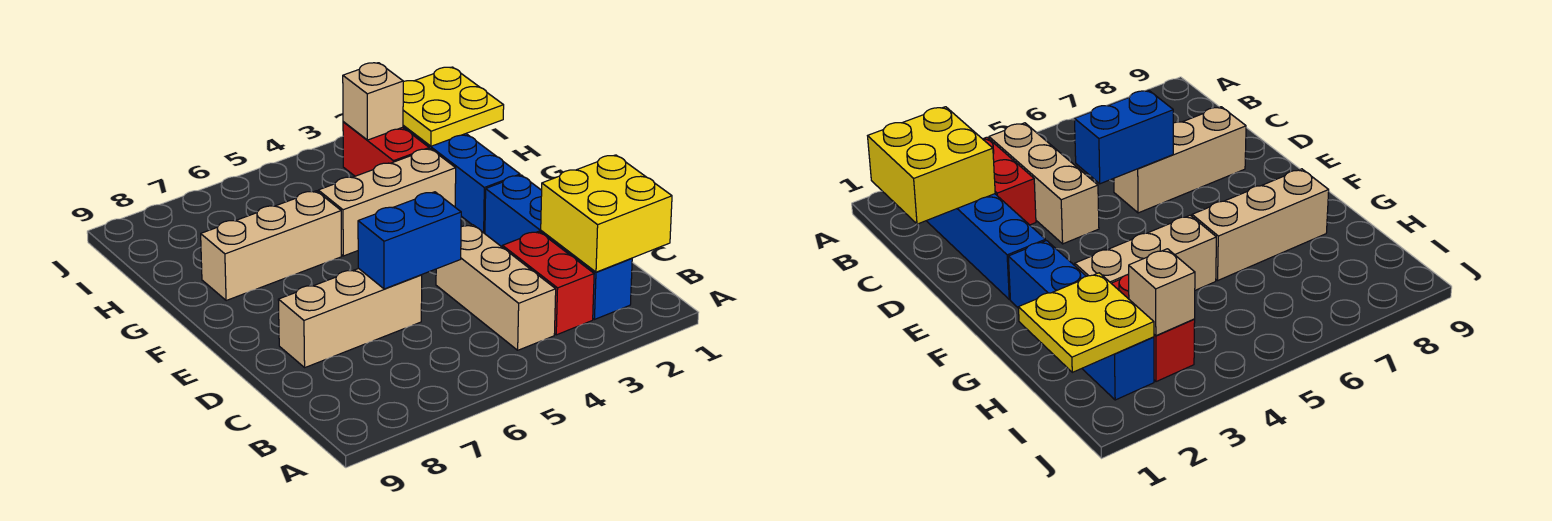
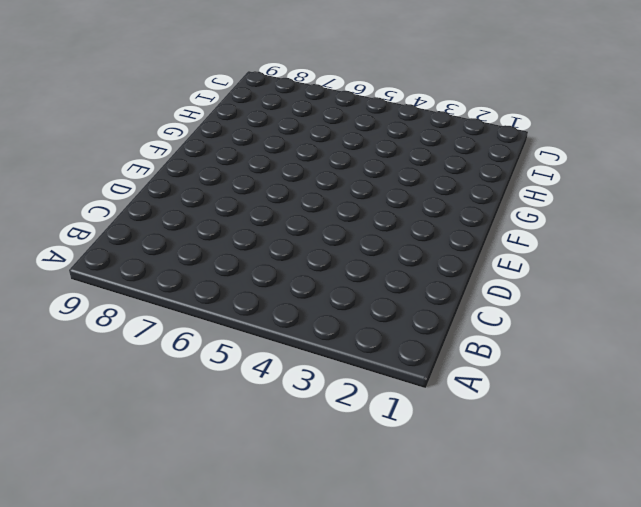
none -> blue 1x4 brick [485,175,632,320]
none -> red 1x2 brick [502,231,594,335]
none -> tan 1x3 brick [436,225,556,350]

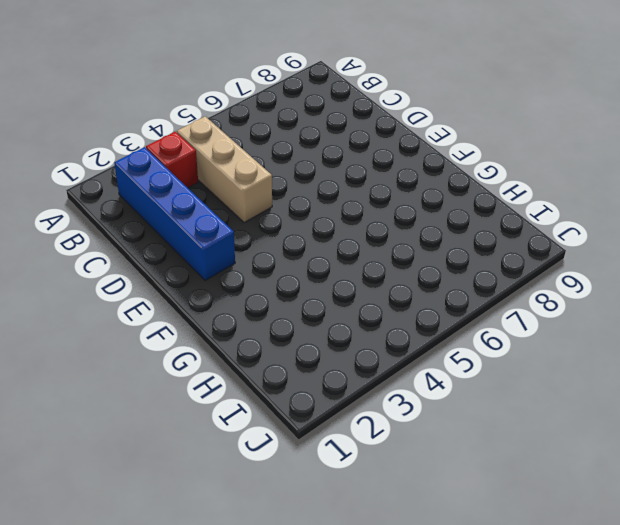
red 1x1 brick [146,132,198,188] -> red 1x2 brick [502,231,594,335]
none -> tan 1x3 brick [278,269,422,367]
none -> blue 1x4 brick [403,125,520,233]
none -> tan 1x3 brick [318,149,456,256]

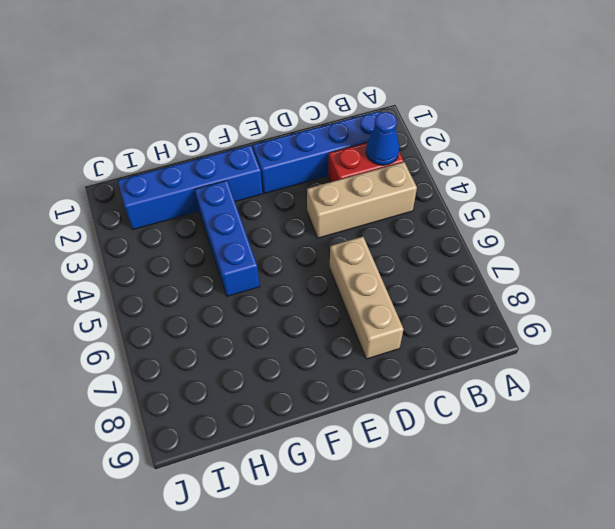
blue 1x1 cone [366,112,399,165] -> none
blue 1x3 brick [195,181,260,296] -> tan 1x3 brick [318,149,456,256]
none -> tan 1x3 brick [201,191,342,301]
none -> red 1x2 brick [343,122,429,176]
none -> yellow 2x2 brick [541,155,672,272]

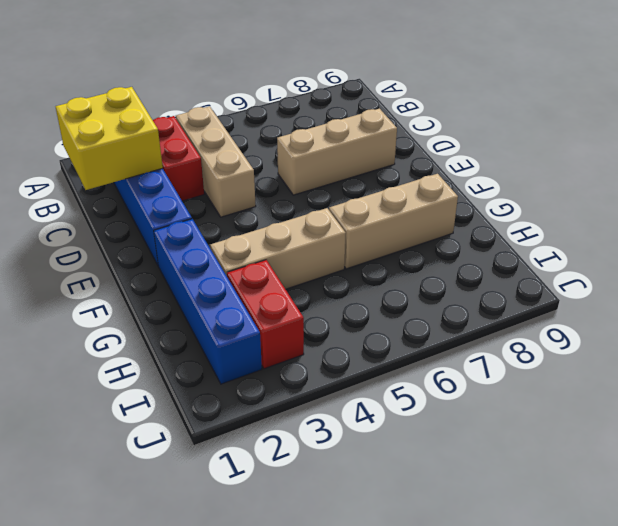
none -> blue 1x2 brick [358,192,461,289]
none -> yellow 2x2 plate [403,67,504,146]
none -> tan 1x1 brick [343,63,403,140]

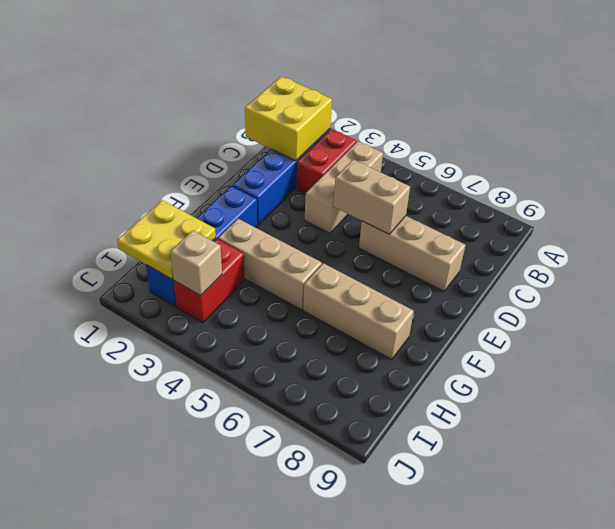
tan 1x2 brick [333,160,410,234] -> blue 1x2 brick [358,192,461,289]

